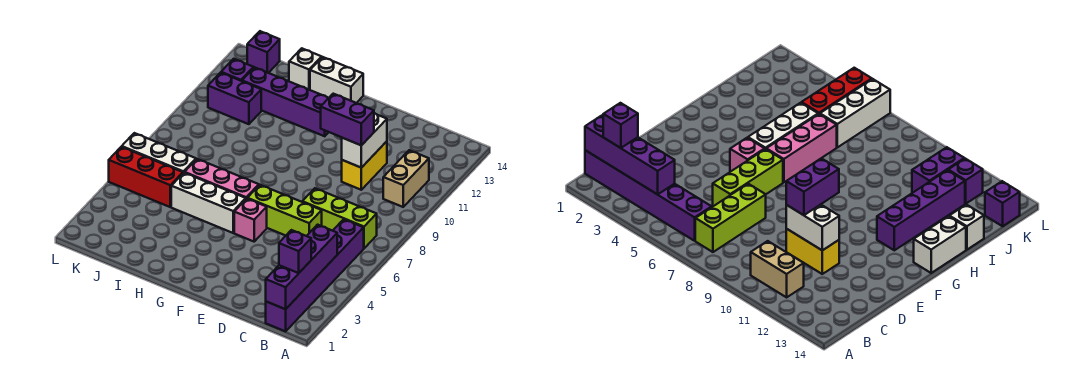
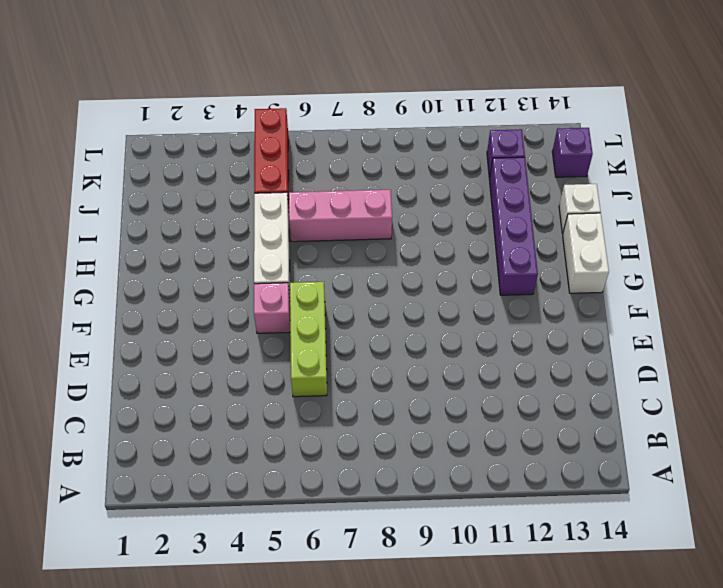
pink 1x3 brick [289,190,392,242] -> pink 1x3 brick turned to [185,159,259,199]
none -> purple 1x6 brick [266,219,364,331]
none -> lime 1x3 brick [302,188,377,248]
none -> tan 1x2 brick [383,150,429,207]

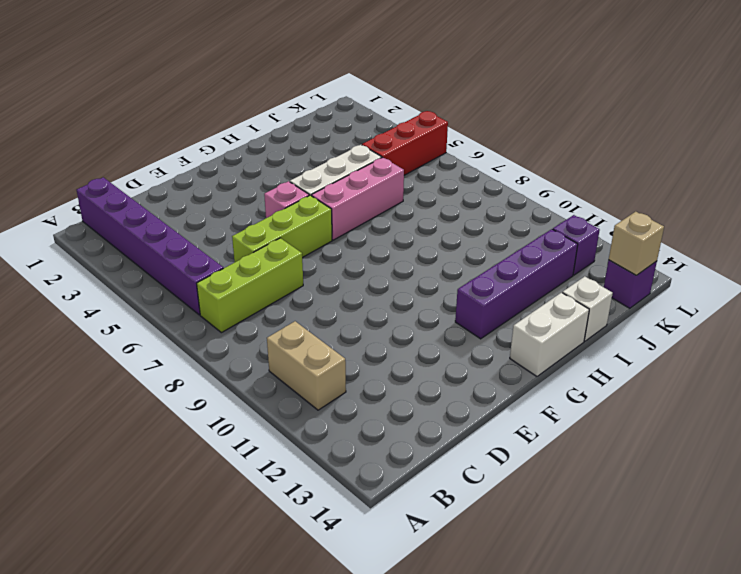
tan 1x1 brick [609,212,664,275] -> none
none -> yellow 1x2 brick [342,141,387,190]
none -> white 1x3 brick [122,133,196,173]
none -> purple 1x2 brick [208,73,261,124]

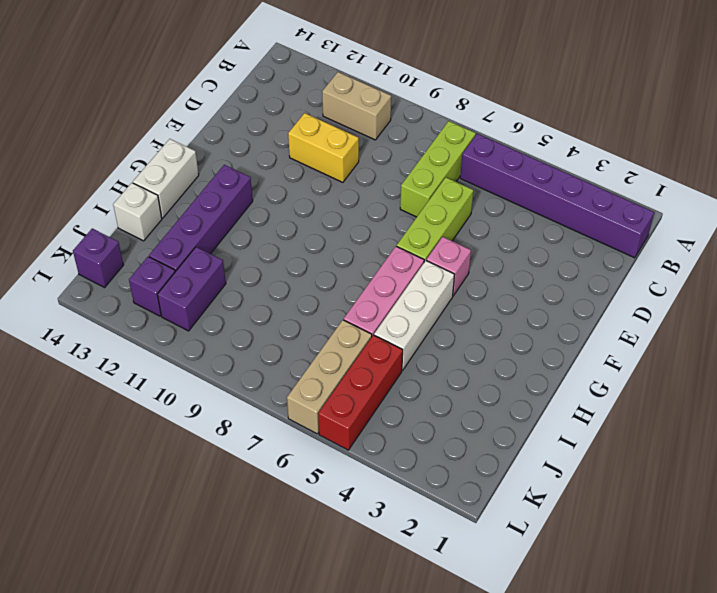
tan 1x3 brick [287,320,372,434] -> white 1x3 brick [122,133,196,173]
none -> purple 1x4 brick [266,225,337,309]
none -> white 1x2 brick [342,113,387,168]
none -> purple 1x1 brick [279,230,311,273]

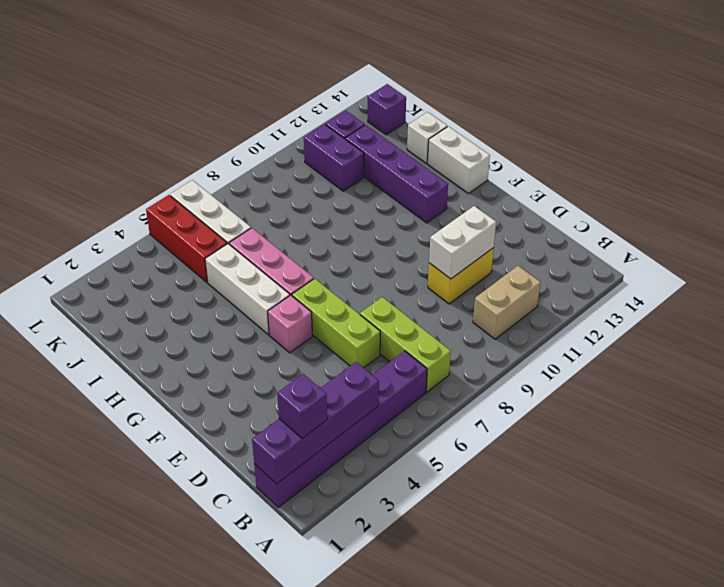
none -> purple 1x2 brick [321,94,374,145]

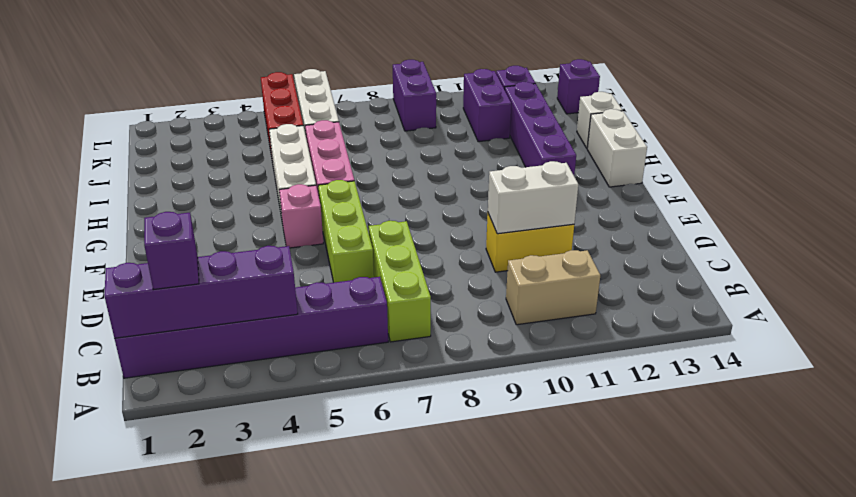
purple 1x2 brick [393,60,436,131] -> purple 1x2 brick moved to [321,94,374,145]

